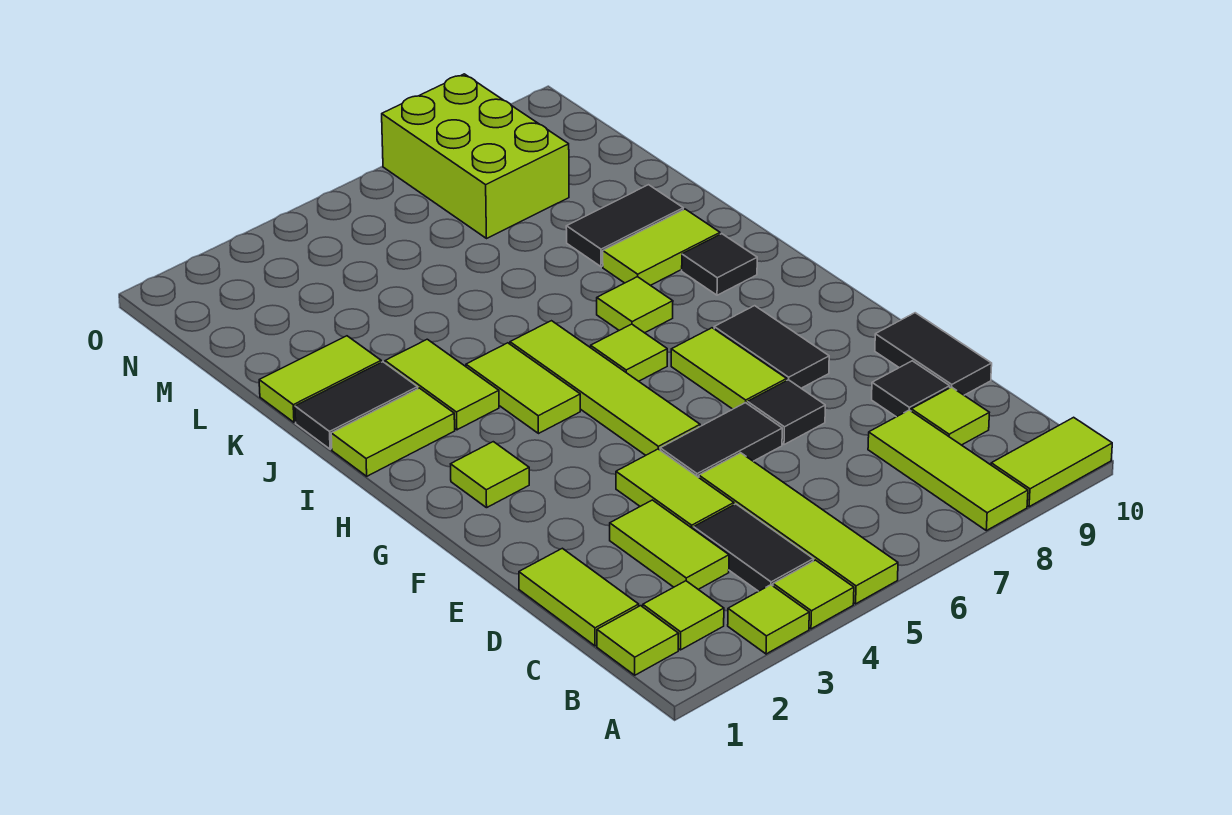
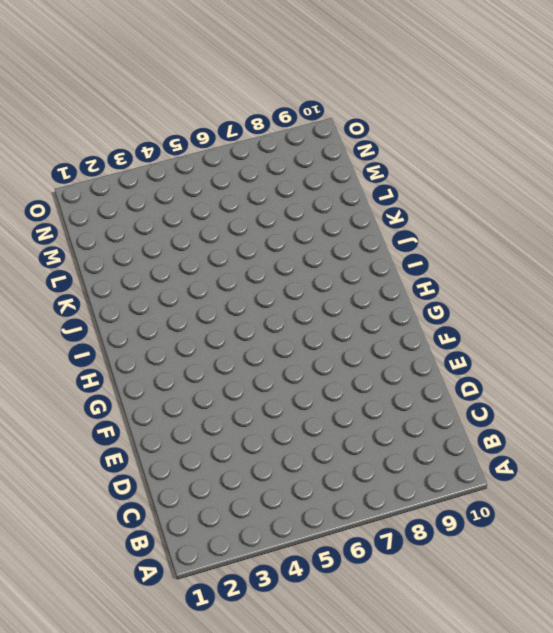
none -> lime 1x1 tile [728,585,809,654]
none -> lime 1x1 tile [773,560,854,629]
none -> lime 1x4 tile [699,453,898,604]
none -> lime 1x3 tile [868,410,1028,531]

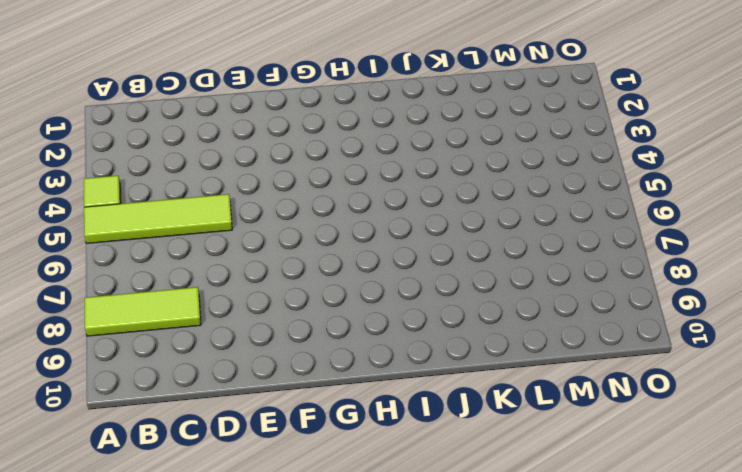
none -> lime 1x1 tile [728,585,809,654]
none -> lime 1x2 tile [991,417,1112,507]
none -> lime 1x1 tile [597,606,679,675]
none -> lime 1x1 tile [643,581,724,650]

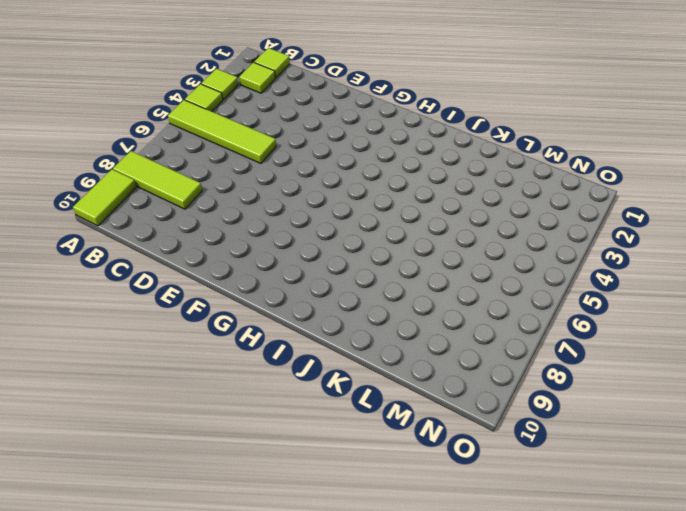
none -> black 1x2 tile [694,504,814,591]
none -> lime 1x2 tile [519,548,639,646]
none -> lime 1x2 tile [610,500,729,589]
none -> lime 1x1 tile [911,387,989,445]

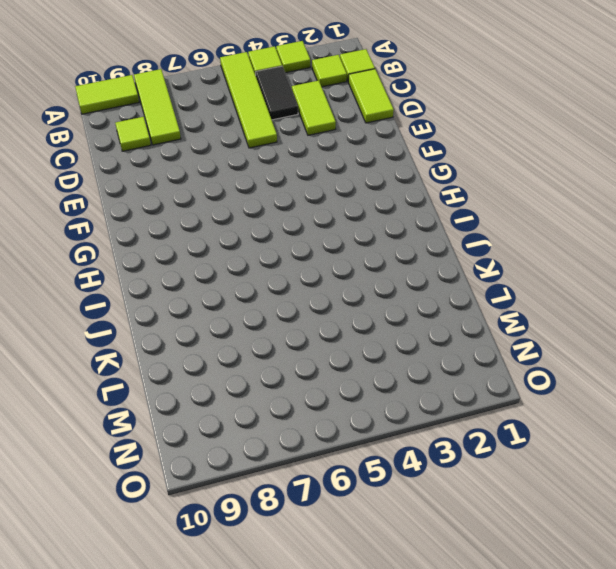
none -> lime 1x2 tile [616,449,734,529]
none -> black 1x1 tile [872,361,950,417]
none -> black 1x2 tile [875,313,992,395]
none -> black 1x2 tile [660,403,782,477]

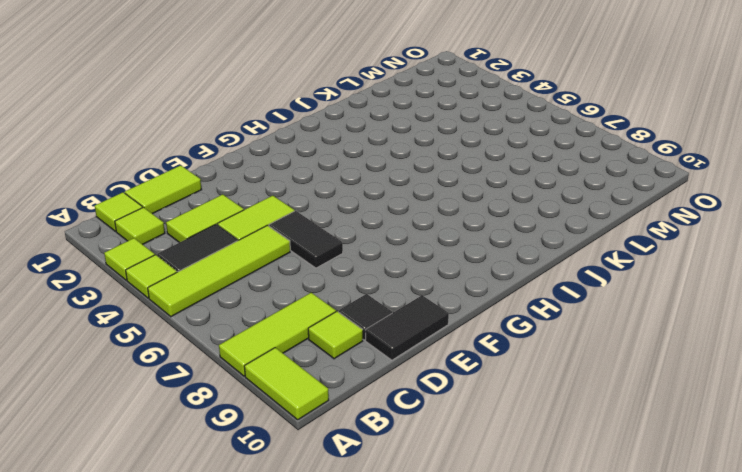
none -> black 1x1 tile [748,380,825,445]
none -> lime 1x4 tile [510,321,700,455]
none -> lime 1x2 tile [671,328,787,409]
none -> black 1x2 tile [714,306,829,388]

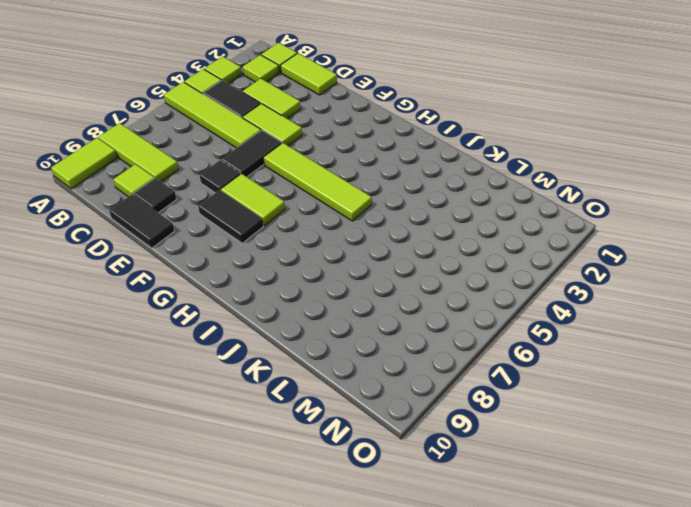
none -> lime 1x1 tile [451,442,529,508]
none -> lime 1x2 tile [466,343,580,434]
none -> lime 1x1 tile [591,324,667,381]
none -> lime 1x2 tile [331,388,455,476]

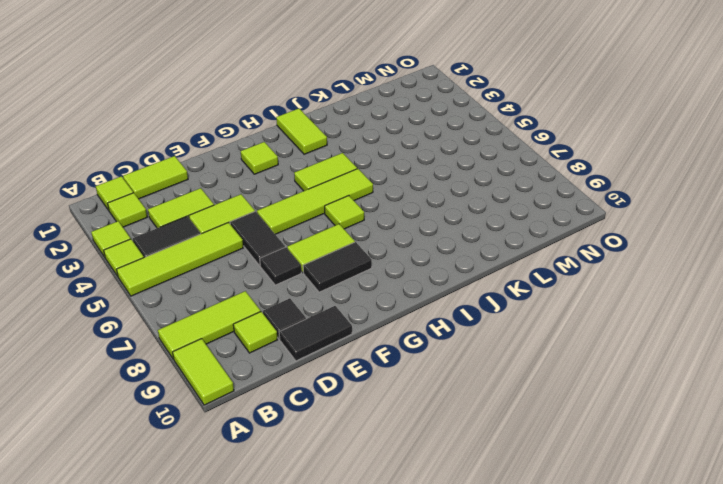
none -> lime 1x2 tile [385,339,499,430]
none -> lime 1x1 tile [597,277,673,333]
none -> black 1x1 tile [682,234,757,295]
none -> black 1x2 tile [295,362,418,449]

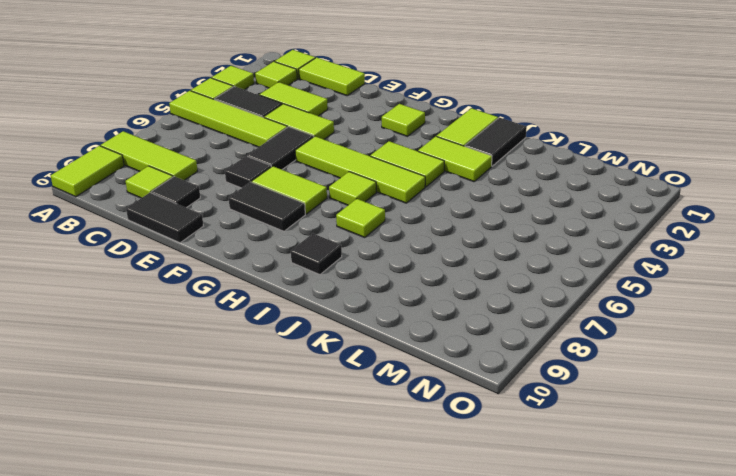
none -> lime 1x2 tile [603,209,720,285]
none -> lime 1x2 tile [259,336,381,422]
none -> black 1x2 tile [566,185,683,267]
none -> lime 2x3 brick [382,74,569,239]

